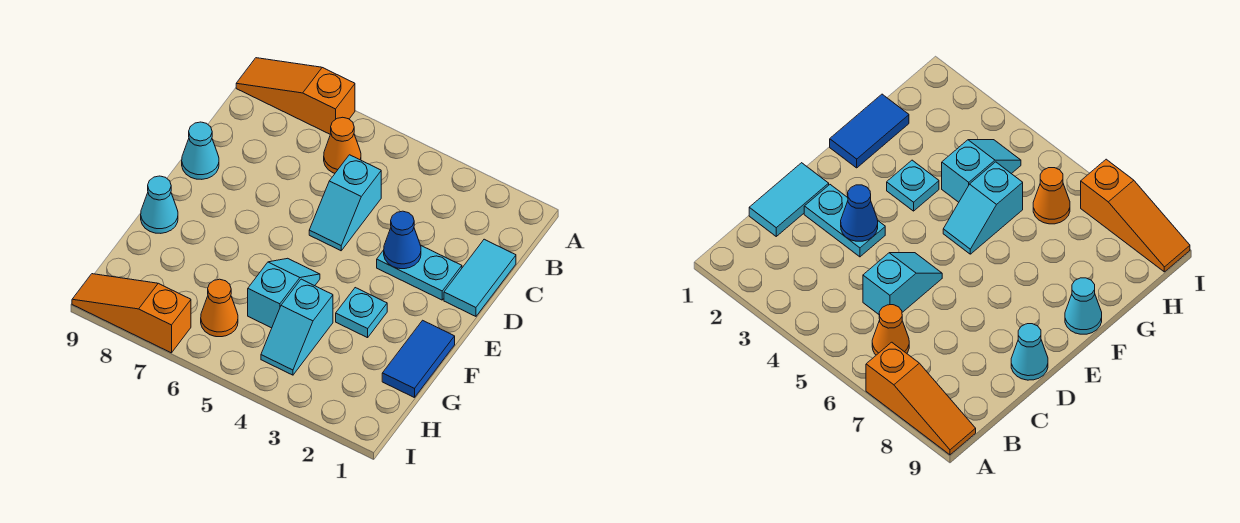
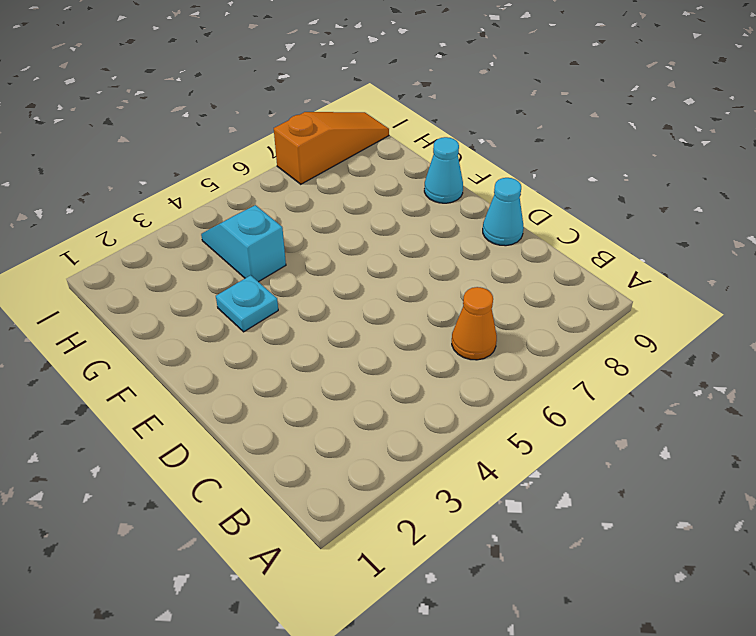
none -> orange 1x3 slope [236,58,355,134]
none -> cyan 1x2 tile [444,239,516,316]
none -> cyan 1x2 slope [309,155,381,251]

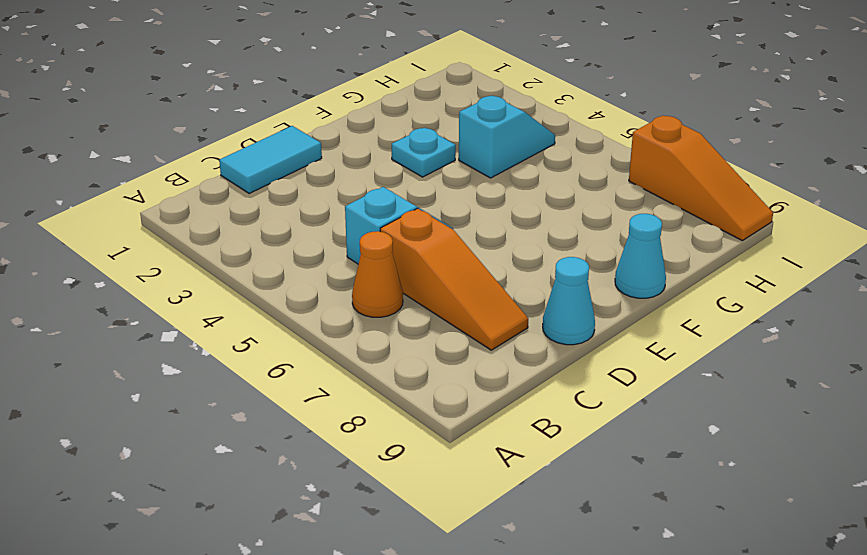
orange 1x3 slope [380,208,528,350] -> orange 1x3 slope moved to [236,58,355,134]
none -> cyan 1x2 plate [377,246,462,300]
none -> blue 1x2 tile [382,320,455,398]
none -> cyan 1x2 slope [248,258,320,328]

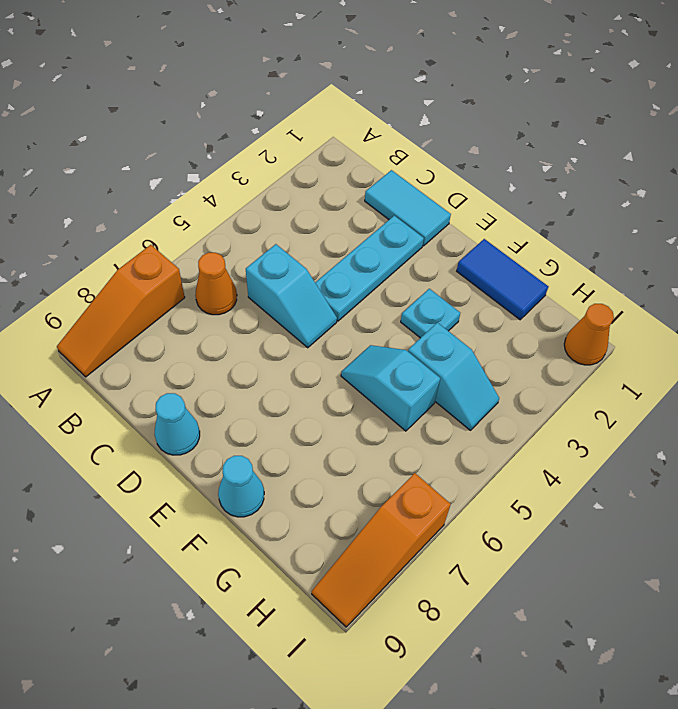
cyan 1x3 plate [315,216,424,321] -> cyan 1x2 plate [377,246,462,300]
orange 1x1 cone [564,304,614,365] -> orange 1x1 cone moved to [201,279,238,337]
none -> blue 1x1 cone [384,211,421,269]

